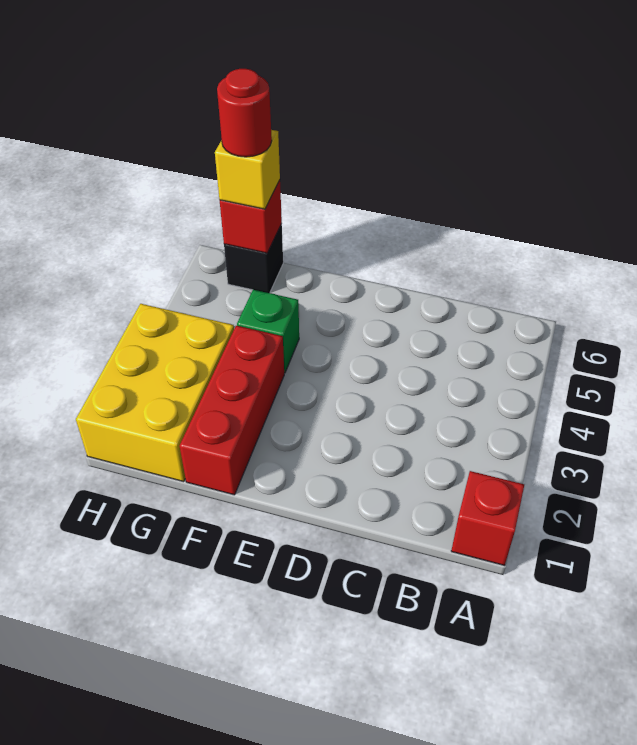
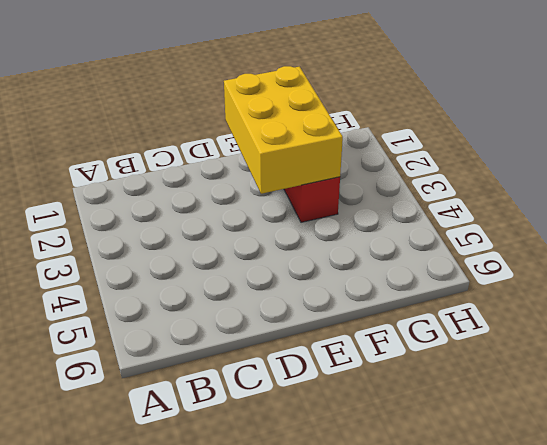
yellow 2x3 brick [224,66,343,194] -> yellow 2x3 brick moved to [76,304,234,482]
none -> red 1x1 brick [451,471,524,565]
none -> green 1x1 brick [237,290,299,373]

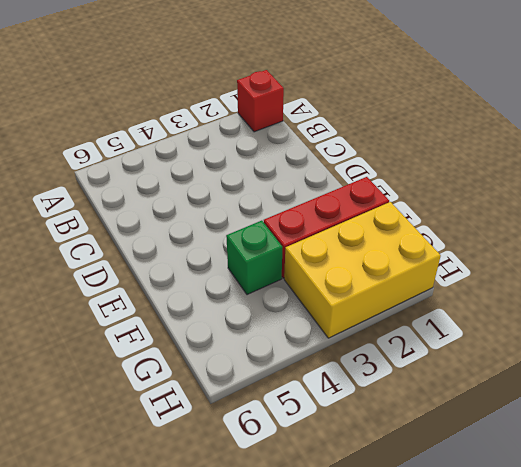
none -> black 1x1 brick [224,224,283,293]
none -> red 1x1 brick [220,180,282,253]

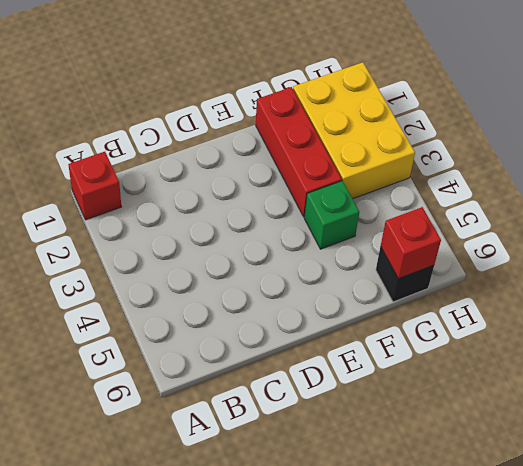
none -> yellow 1x1 brick [215,130,280,209]
none -> red 1x1 round brick [217,69,272,157]

